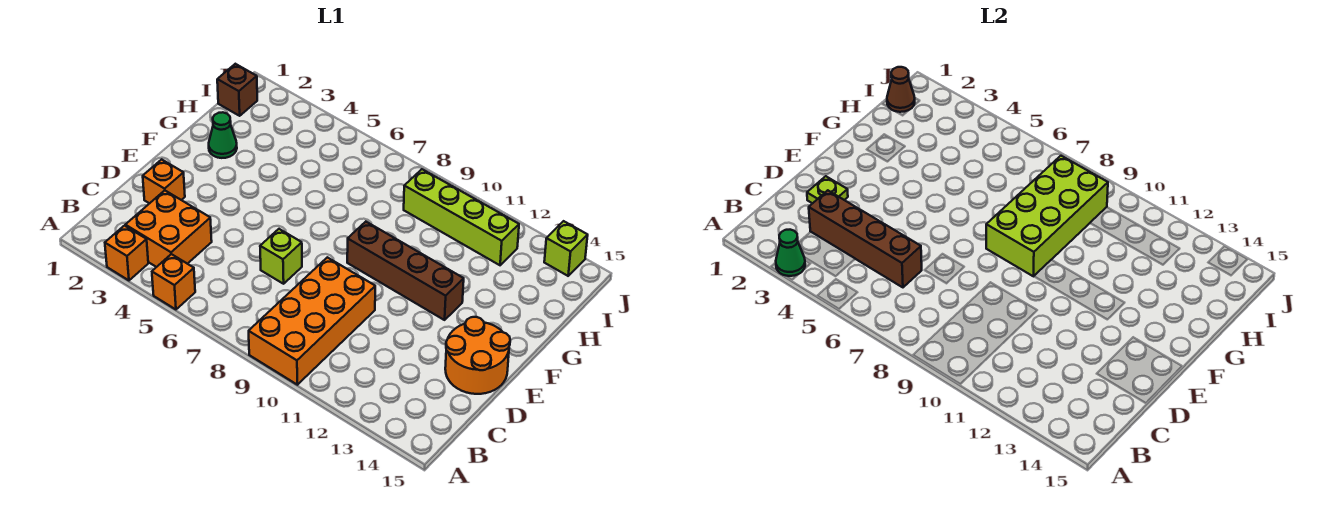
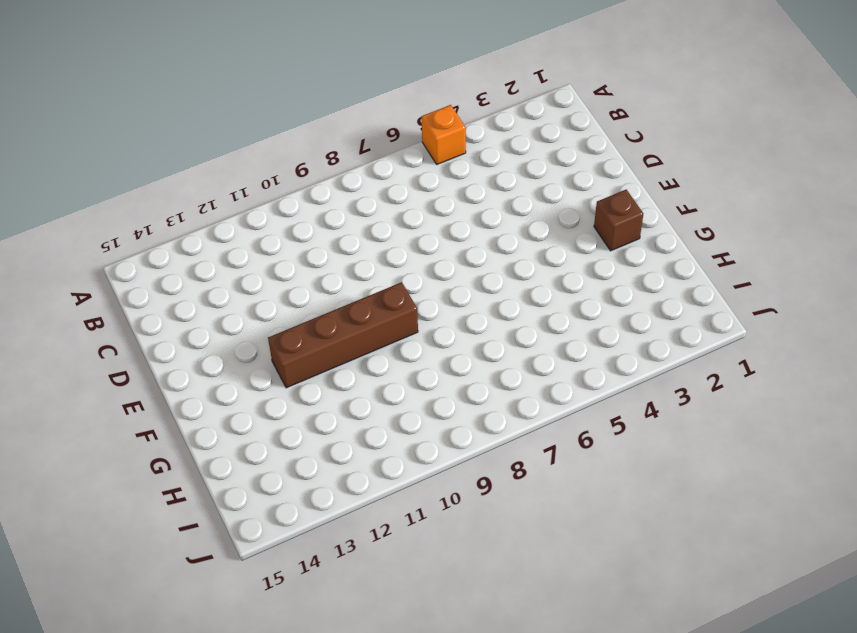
brown 1x1 brick [594,190,643,251] -> brown 1x1 brick moved to [217,64,257,116]
none -> orange 1x1 brick [105,226,148,280]
none -> orange 2x4 brick [249,257,375,385]
none -> orange 2x2 brick [125,190,212,267]

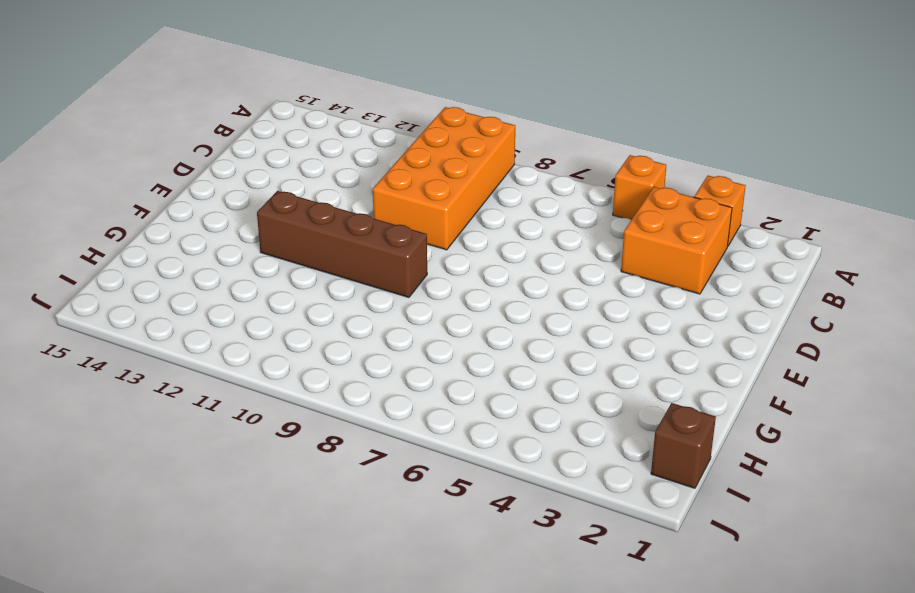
none -> orange 1x1 brick [143,159,185,203]
none -> lime 1x1 brick [260,229,302,284]
none -> orange 2x2 round brick [445,317,510,394]

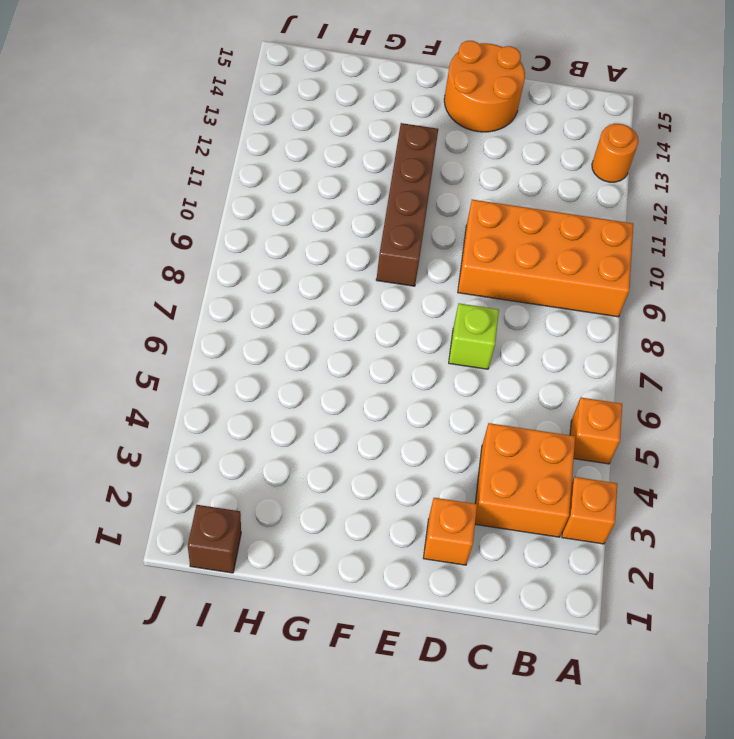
orange 1x1 round brick [592,124,638,182] -> none
none -> green 1x1 cone [209,112,237,158]
none -> lime 1x4 brick [404,169,519,265]
none -> lime 1x1 brick [544,221,588,276]

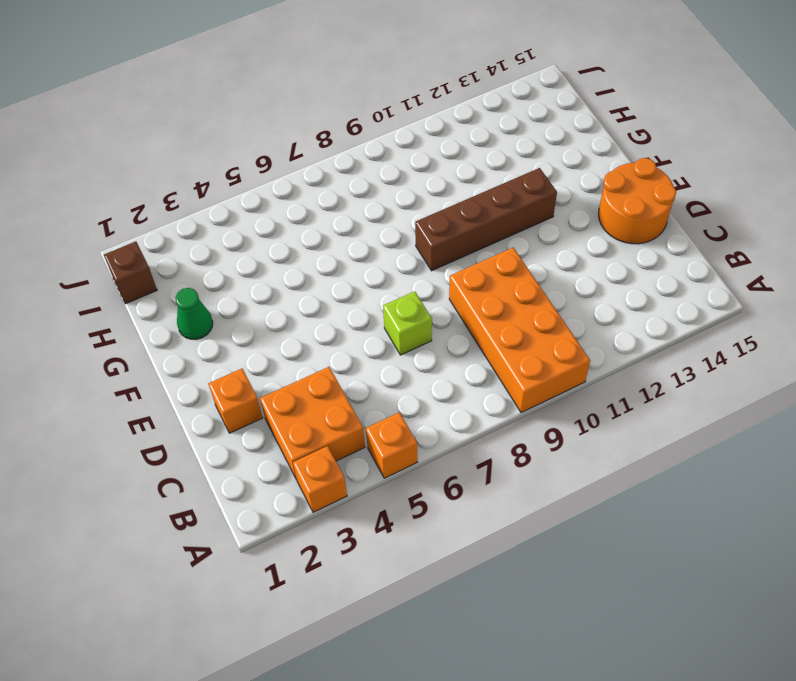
none -> lime 1x4 brick [404,169,519,265]
none -> lime 1x1 brick [544,221,588,276]
none -> green 1x1 cone [776,230,805,276]

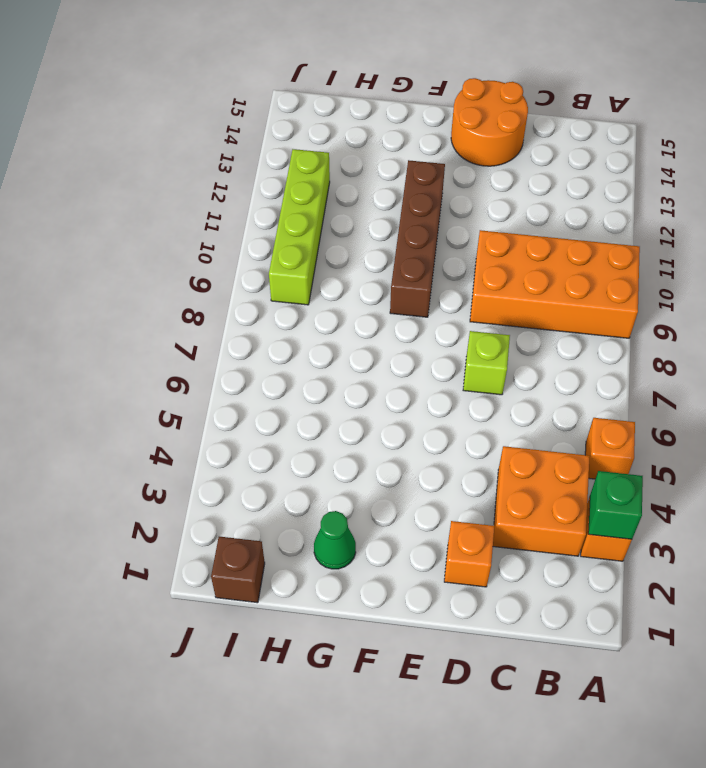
green 1x1 brick [588,471,643,539] -> green 1x1 cone [776,230,805,276]
none -> lime 1x1 brick [544,221,588,276]
none -> brown 1x4 brick [809,190,922,287]
none -> lime 1x1 plate [807,176,848,203]

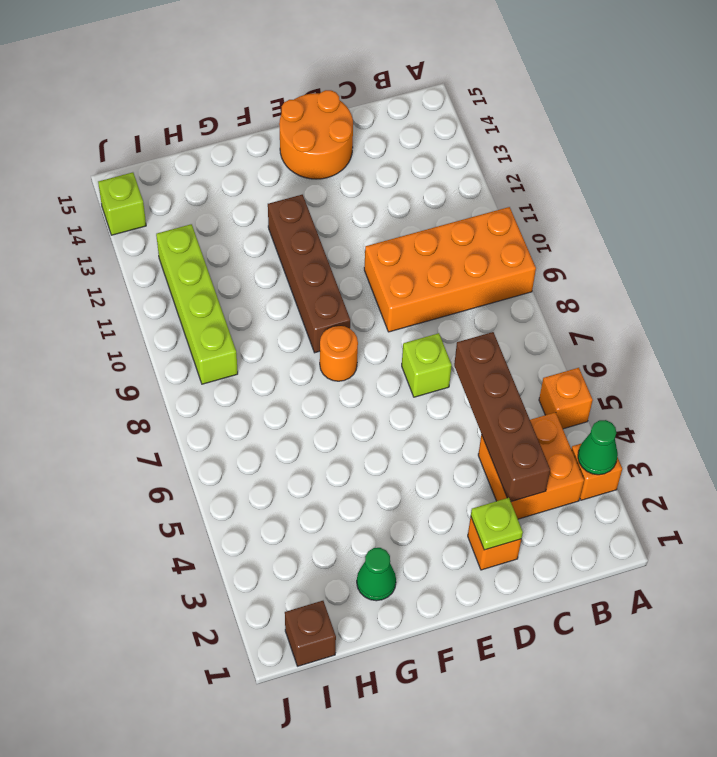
orange 1x1 round brick [320,326,358,381] -> none
none -> lime 2x4 brick [986,156,1108,276]
none -> brown 1x1 cone [887,67,915,112]

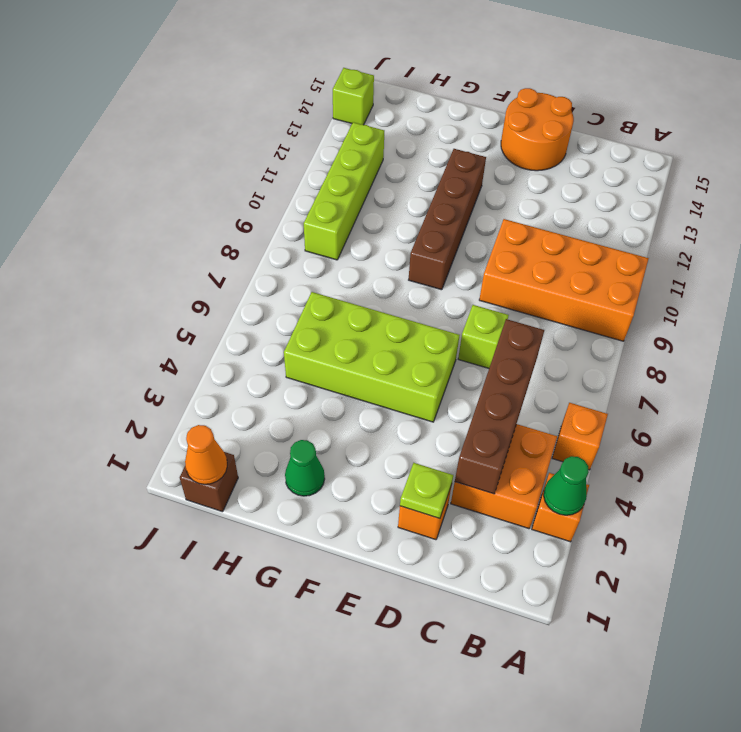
lime 2x4 brick [284,292,460,422] -> lime 2x4 brick moved to [986,156,1108,276]
orange 1x1 cone [185,425,227,484] -> brown 1x1 cone [887,67,915,112]

